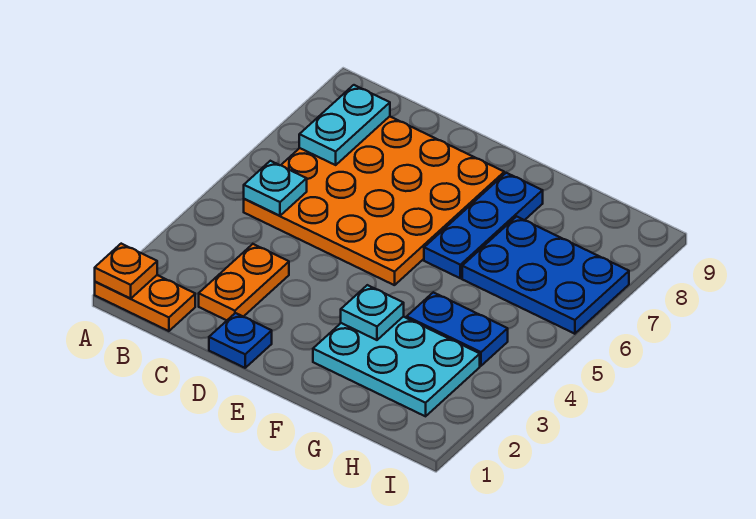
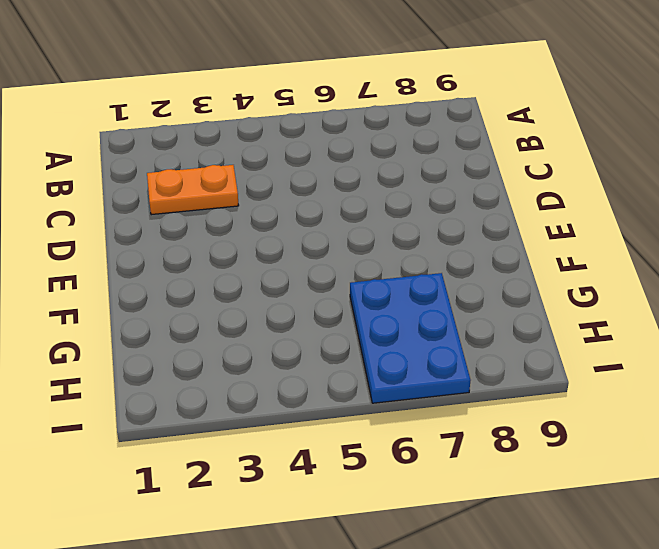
none -> orange 1x2 plate [95,275,195,331]
none -> orange 4x4 plate [244,116,504,285]
none -> blue 1x1 plate [209,313,272,368]

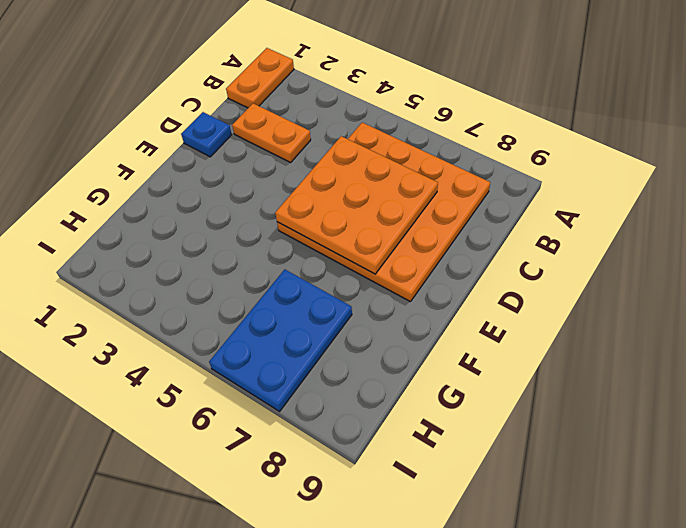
orange 3x3 plate [275,136,438,274] -> none
none -> cyan 2x3 plate [313,317,480,416]
none -> blue 1x3 plate [424,173,543,278]
none -> blue 1x2 plate [407,292,508,366]

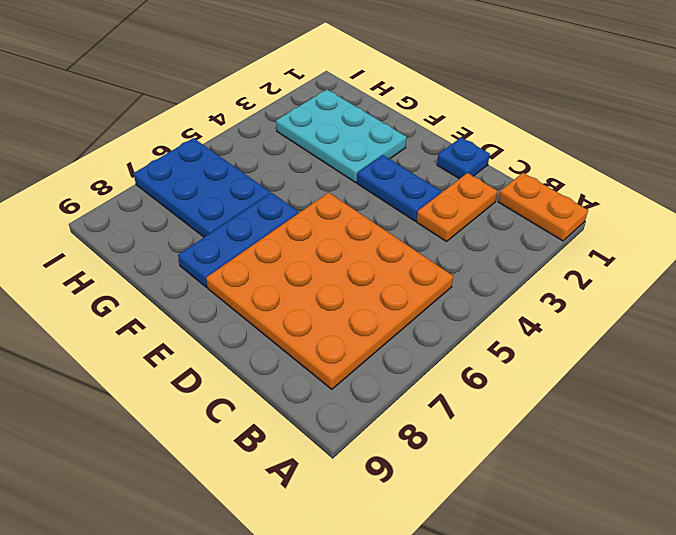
blue 1x2 plate [357,155,441,221] -> blue 1x2 plate moved to [407,292,508,366]
none -> orange 1x1 plate [95,244,157,298]
none -> cyan 1x1 plate [244,161,307,216]
none -> cyan 1x2 plate [299,85,390,165]

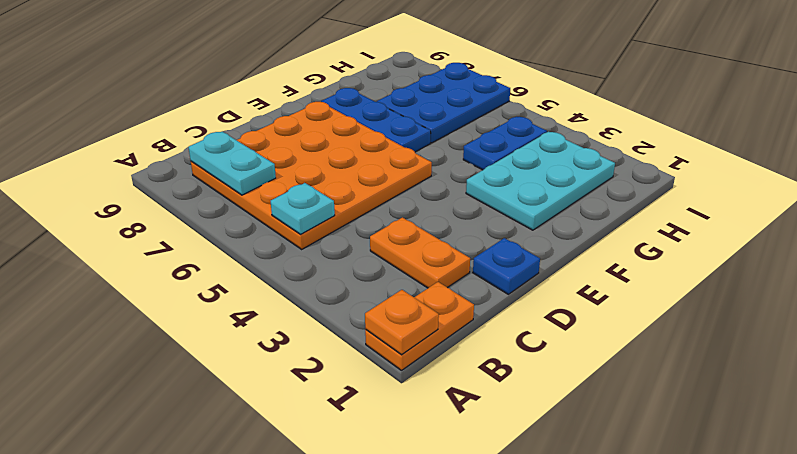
none -> cyan 1x1 plate [341,285,404,340]

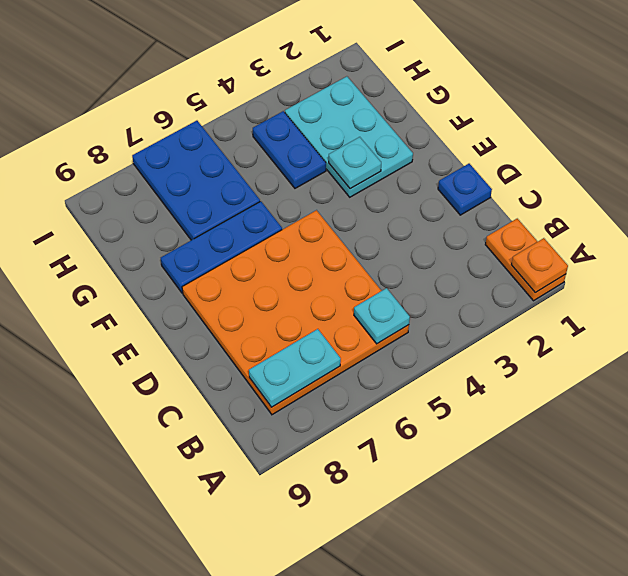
none -> orange 1x2 plate [199,244,289,320]

